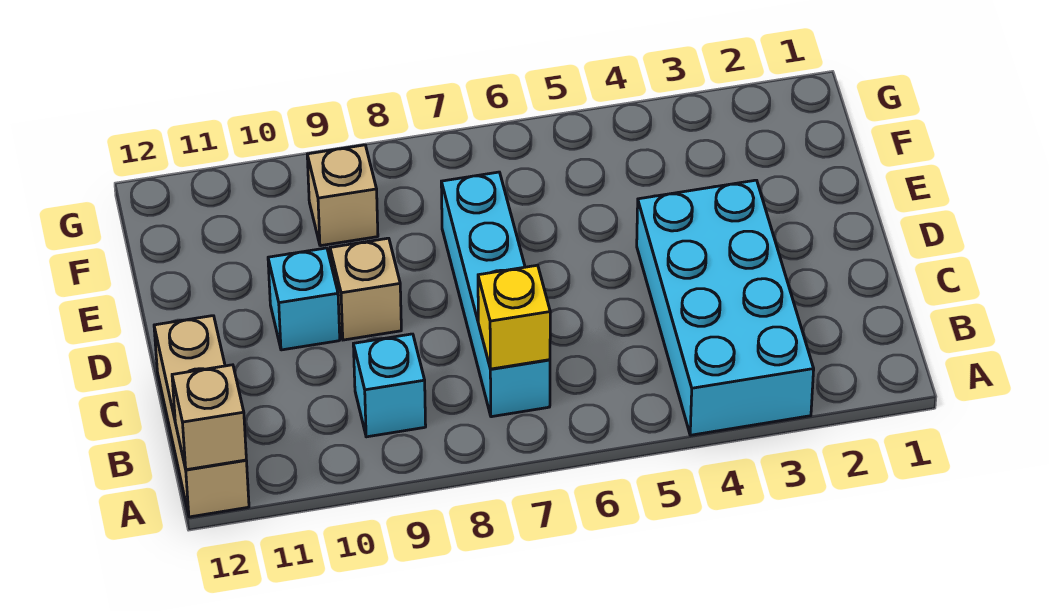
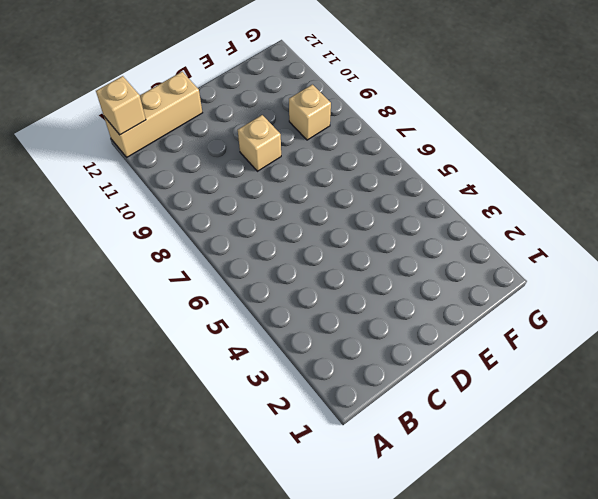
none -> cyan 2x4 brick [637,180,814,435]
none -> cyan 1x4 brick [441,172,550,417]

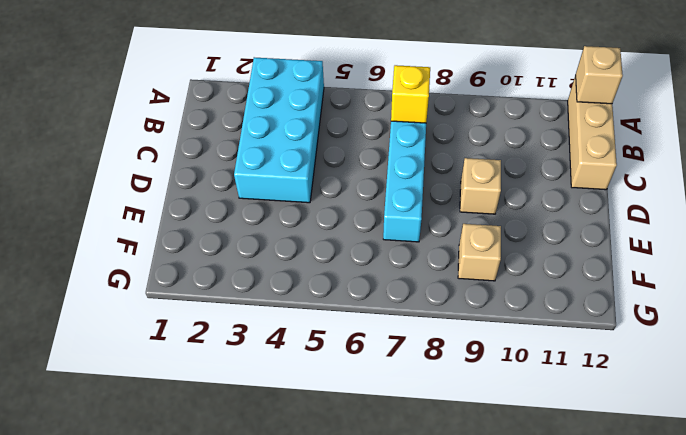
none -> cyan 1x1 brick [353,334,426,437]
none -> cyan 1x1 brick [268,248,340,350]

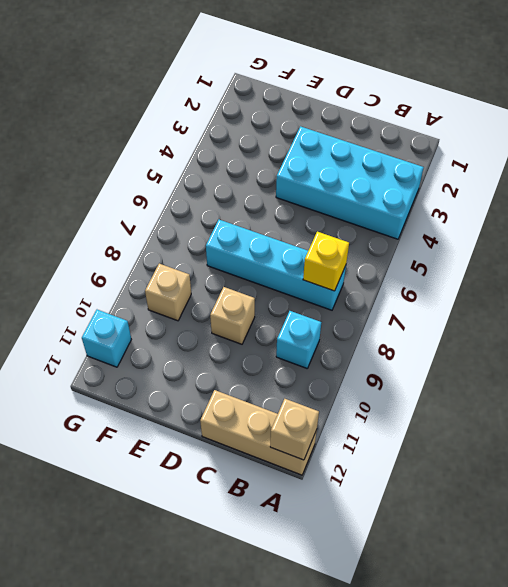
cyan 1x1 brick [82,310,131,367] -> cyan 1x1 brick moved to [268,248,340,350]

